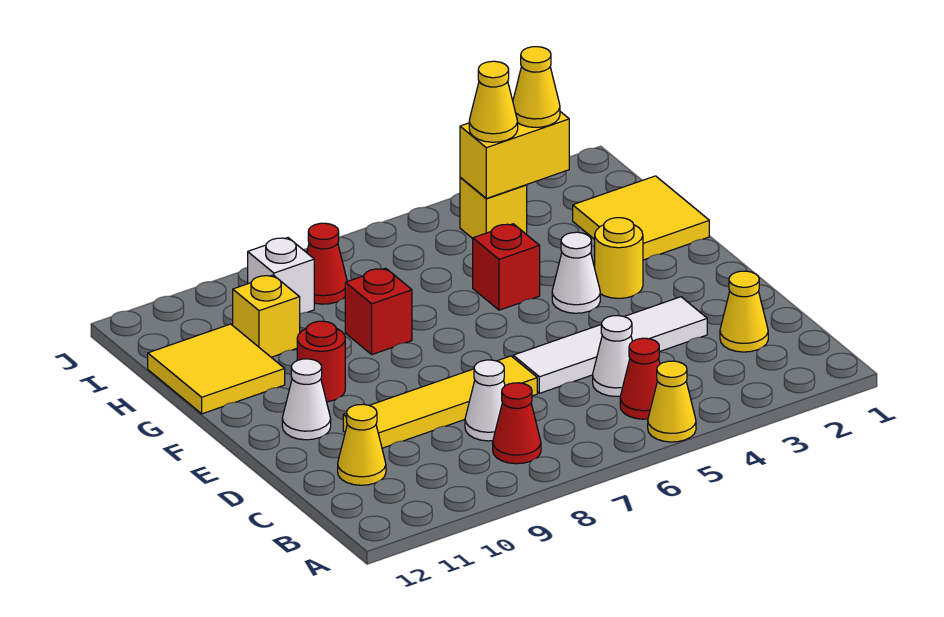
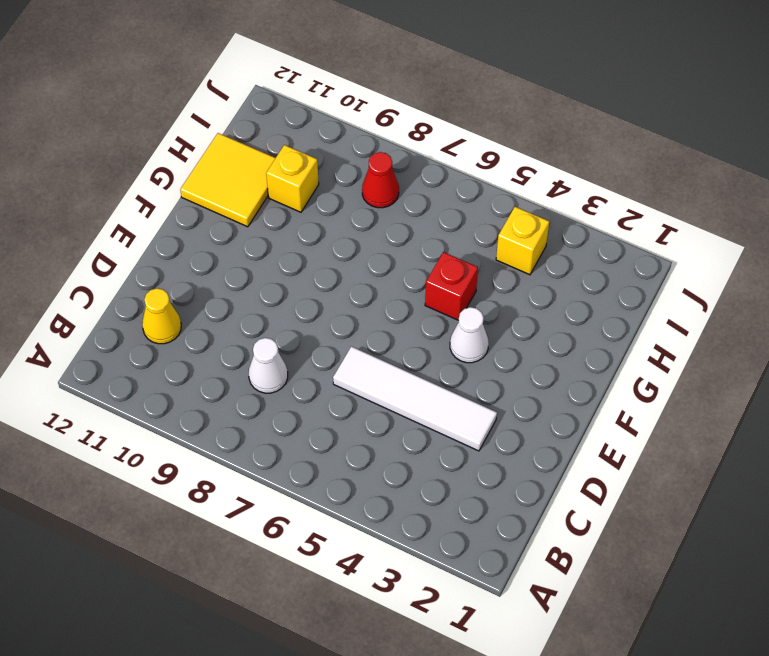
none -> yellow 1x1 cone [648,361,696,442]
none -> red 1x1 cone [620,338,660,419]
none -> red 1x1 cone [493,383,541,464]

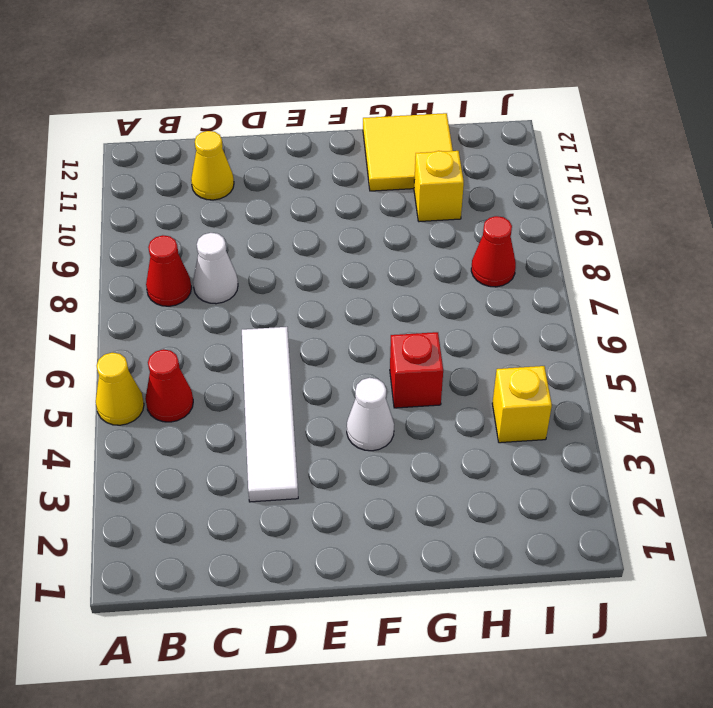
none -> yellow 1x1 cone [720,271,768,352]
none -> white 1x1 cone [593,316,632,396]
none -> yellow 1x4 tile [343,356,537,448]

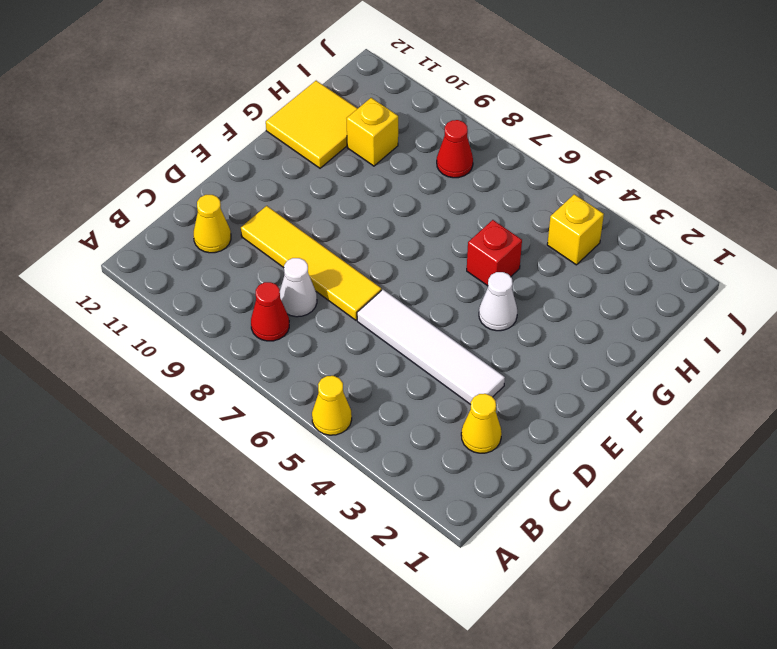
none -> red 1x1 cone [620,338,660,419]
none -> white 1x1 cone [593,316,632,396]
none -> white 1x1 cone [282,359,331,440]

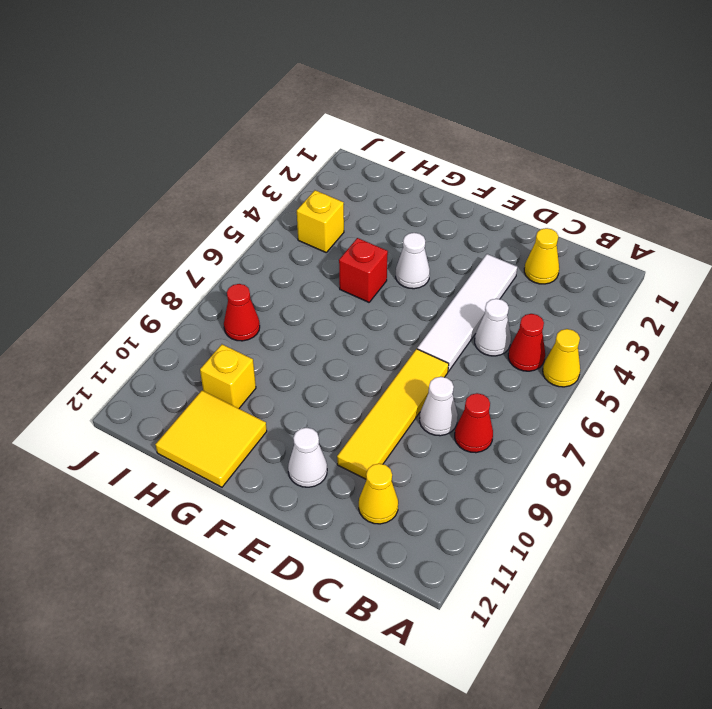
none -> yellow 1x1 round brick [595,218,643,298]
none -> red 1x1 round brick [297,321,345,402]
none -> yellow 2x2 tile [573,176,709,260]

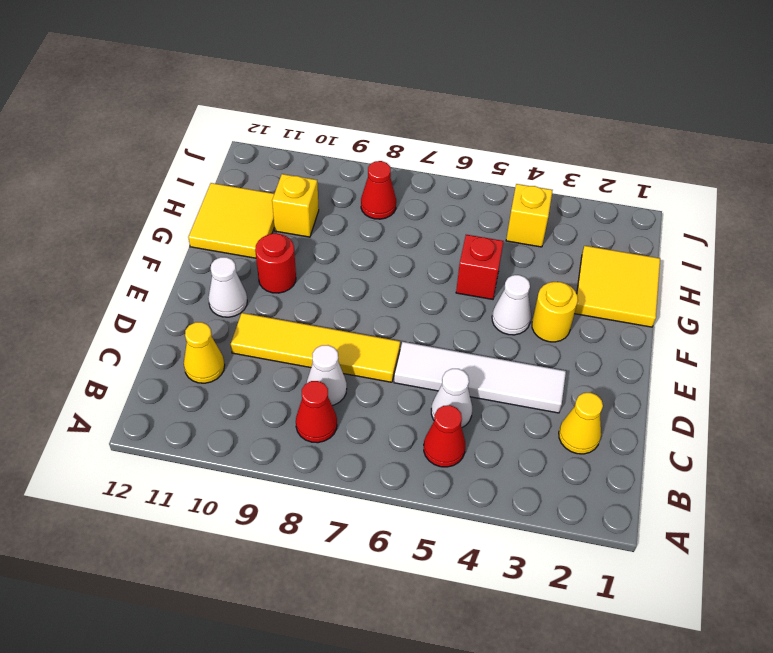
none -> yellow 1x1 cone [648,361,696,442]
none -> red 1x1 brick [345,268,412,354]
none -> white 1x1 brick [248,238,314,313]

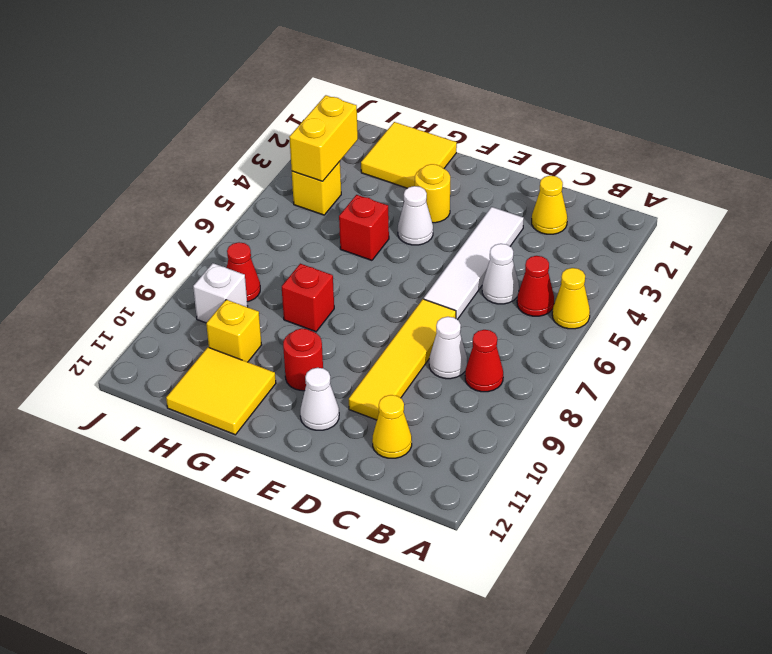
none -> yellow 1x1 cone [513,47,560,127]
none -> yellow 1x1 cone [469,61,518,142]

